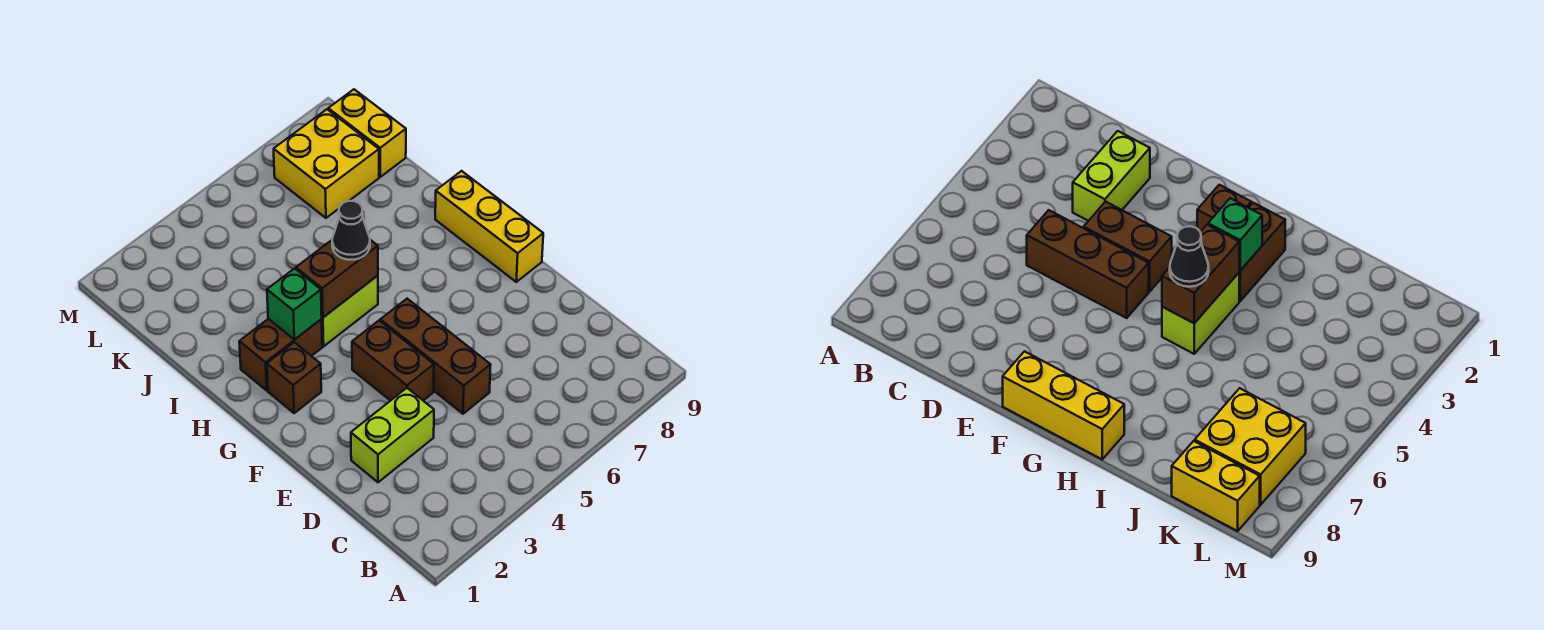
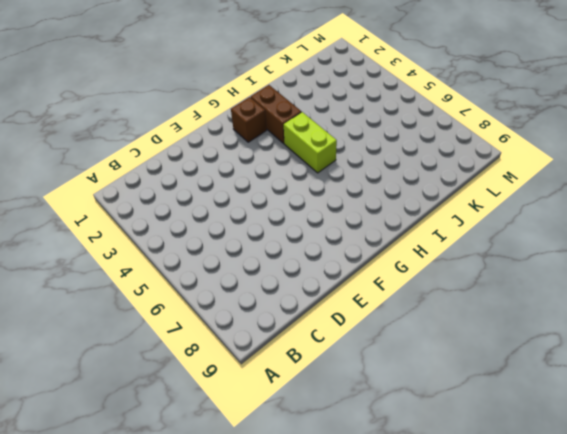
none -> lime 1x2 brick [351,388,434,482]
none -> brown 1x3 brick [380,299,491,414]
none -> brown 1x2 brick [352,321,434,401]

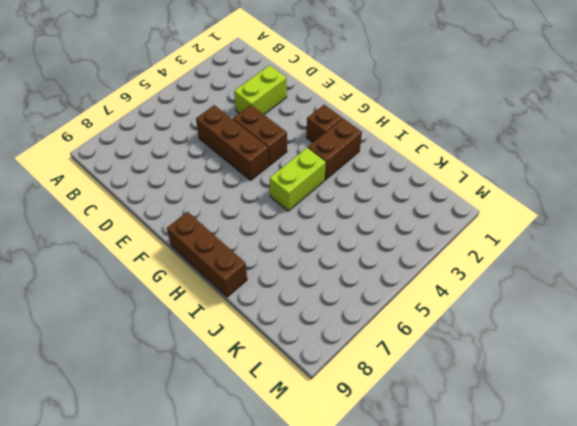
brown 1x3 brick [167,212,247,297] -> yellow 1x3 brick [435,171,543,282]
none -> yellow 2x2 brick [274,109,379,218]
none -> yellow 1x2 brick [328,89,406,177]
none -> green 1x1 brick [267,269,322,340]

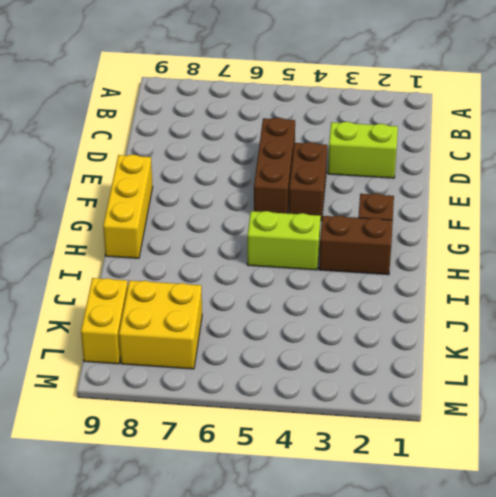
none -> green 1x1 brick [267,269,322,340]
none -> brown 1x2 brick [296,240,378,317]
none -> black 1x1 cone [332,201,370,260]

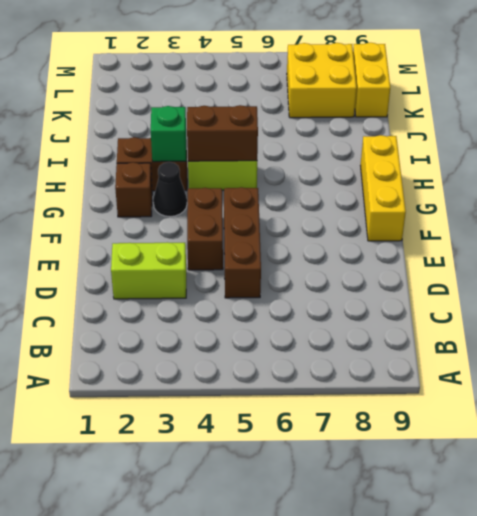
black 1x1 cone [153,162,187,217] -> black 1x1 cone moved to [332,201,370,260]

